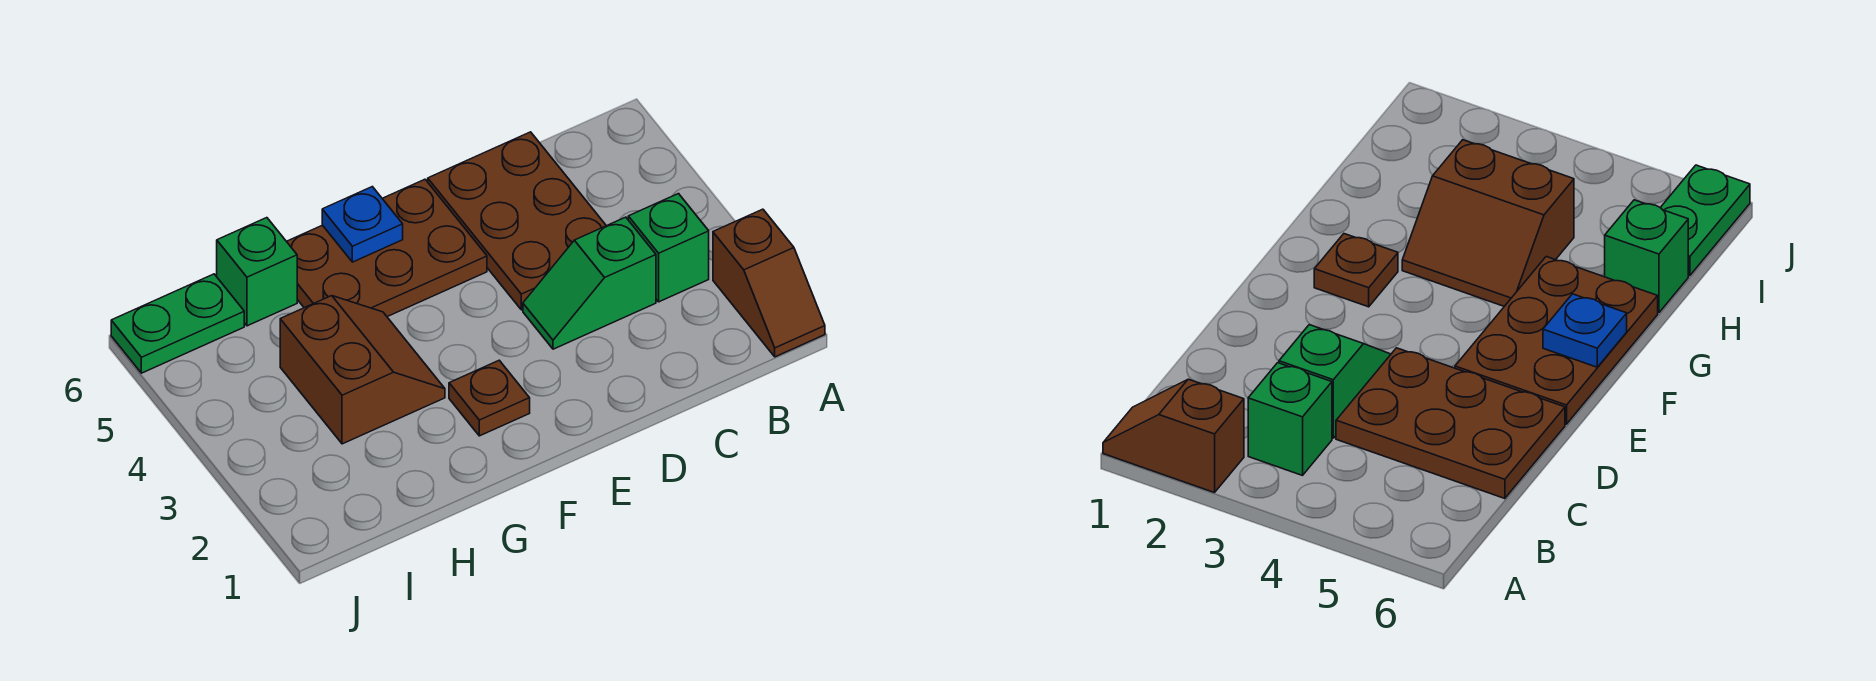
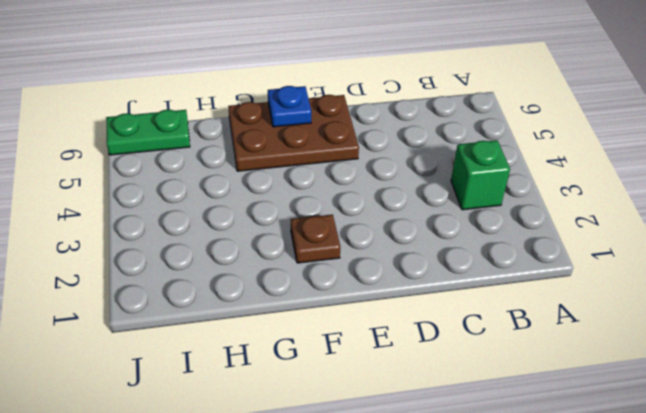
none -> brown 1x2 slope [713,209,825,357]
none -> green 1x2 slope [523,217,656,349]

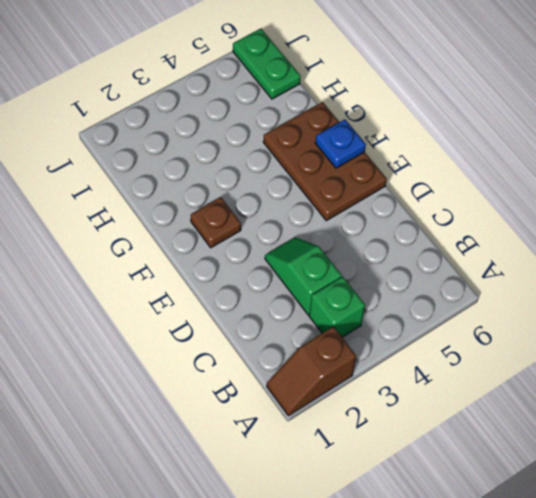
none -> brown 2x3 plate [428,132,606,310]
none -> brown 2x2 slope [280,296,445,444]

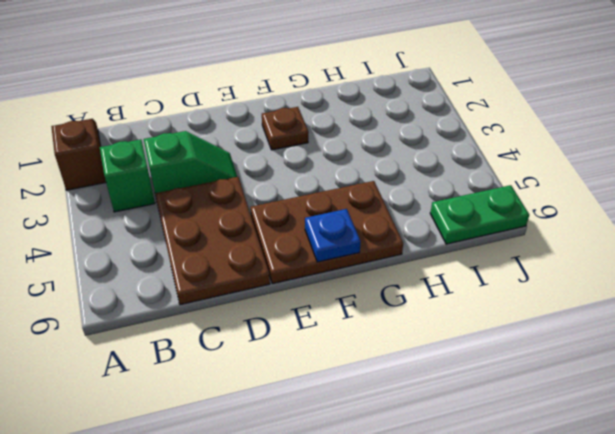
none -> brown 2x2 slope [280,296,445,444]
none -> green 1x1 brick [217,218,297,326]

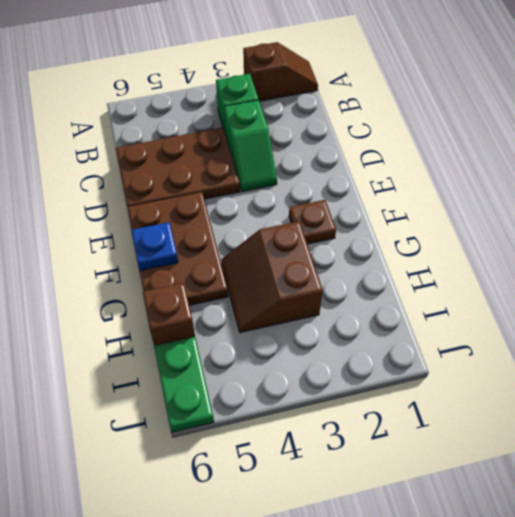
brown 2x2 slope [221,221,323,332] -> brown 2x2 slope turned to [280,296,445,444]
brown 1x1 brick [143,283,195,346] -> green 1x1 brick [217,218,297,326]

